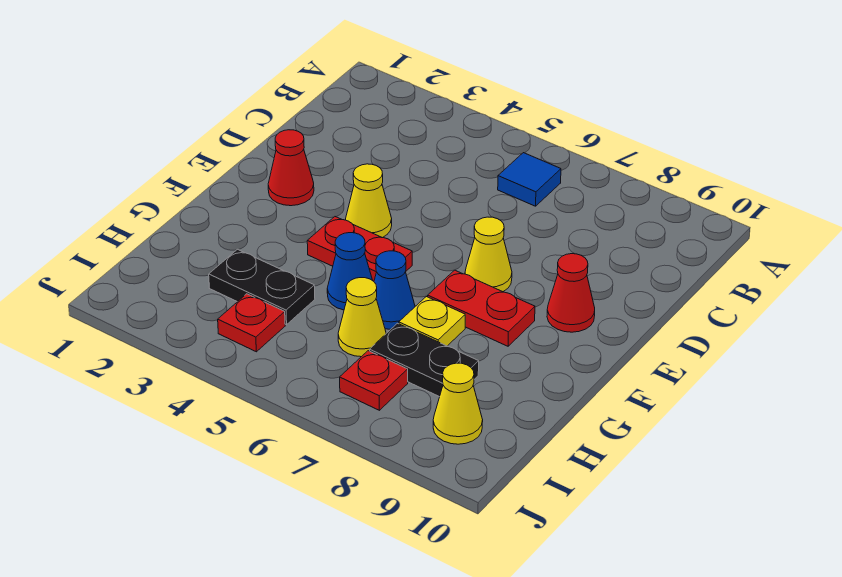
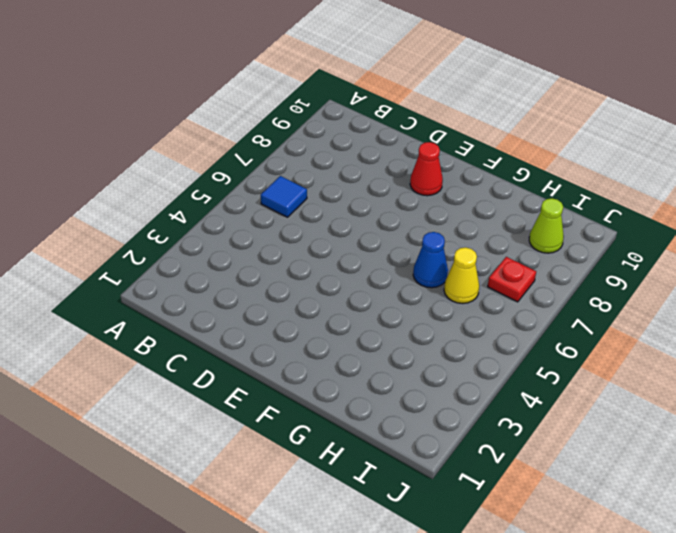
lime 1x1 cone [529,198,564,253] -> yellow 1x1 cone [433,363,483,444]
none -> red 1x1 cone [268,130,314,206]
none -> yellow 1x1 cone [346,164,392,238]
none -> yellow 1x1 cone [465,217,512,292]

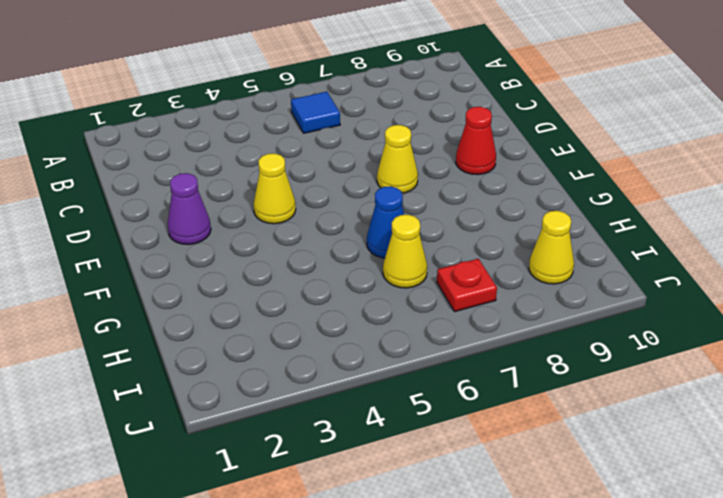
purple 1x1 cone [168,173,211,245] -> red 1x1 cone [268,130,314,206]
none -> red 1x2 plate [307,217,412,281]
none -> red 1x2 plate [428,270,535,346]
none -> blue 1x1 cone [327,233,373,310]

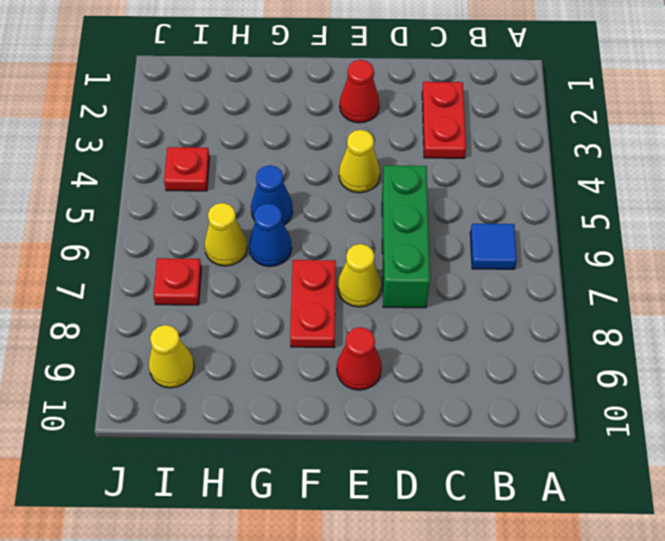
red 1x2 plate [422,82,466,158] -> red 1x2 plate moved to [307,217,412,281]
green 1x3 brick [382,165,430,308] -> none
none -> yellow 1x1 plate [399,297,465,346]
none -> black 1x2 plate [209,249,315,325]
none -> black 1x2 plate [370,323,479,397]

